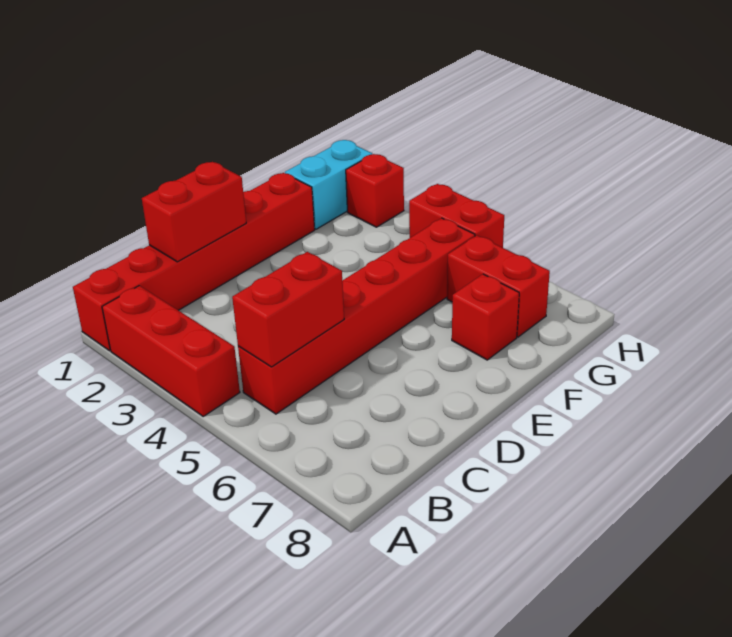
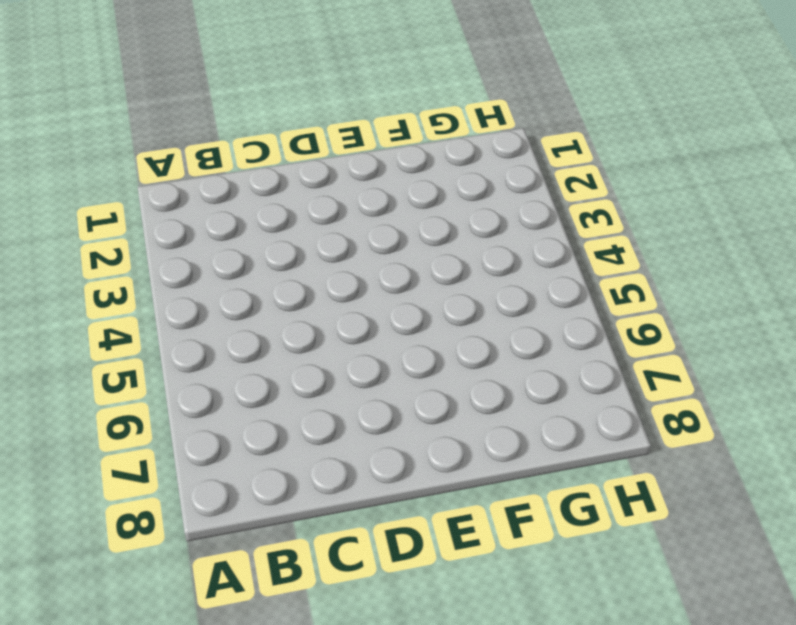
none -> red 1x6 brick [73,173,315,351]
none -> red 1x3 brick [102,286,240,416]

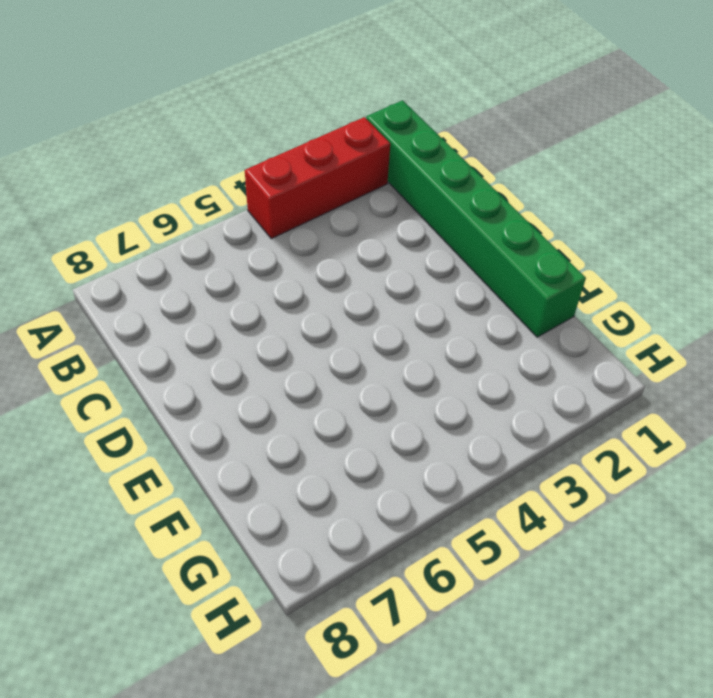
green 1x6 brick [366,100,586,337] -> red 1x6 brick [73,173,315,351]
none -> red 1x6 brick [238,218,475,414]
none -> red 1x1 brick [452,274,519,360]

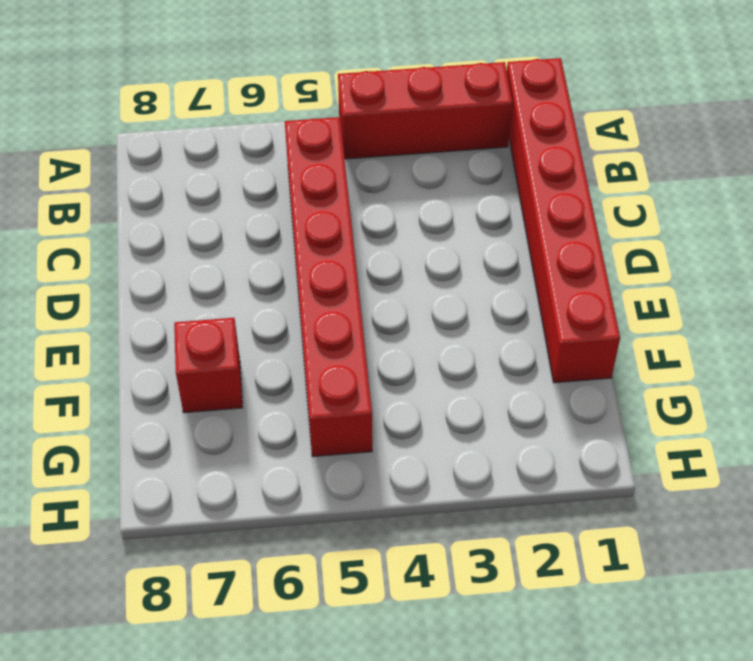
none -> cyan 1x2 brick [285,140,372,229]
none -> red 1x2 brick [447,235,550,337]

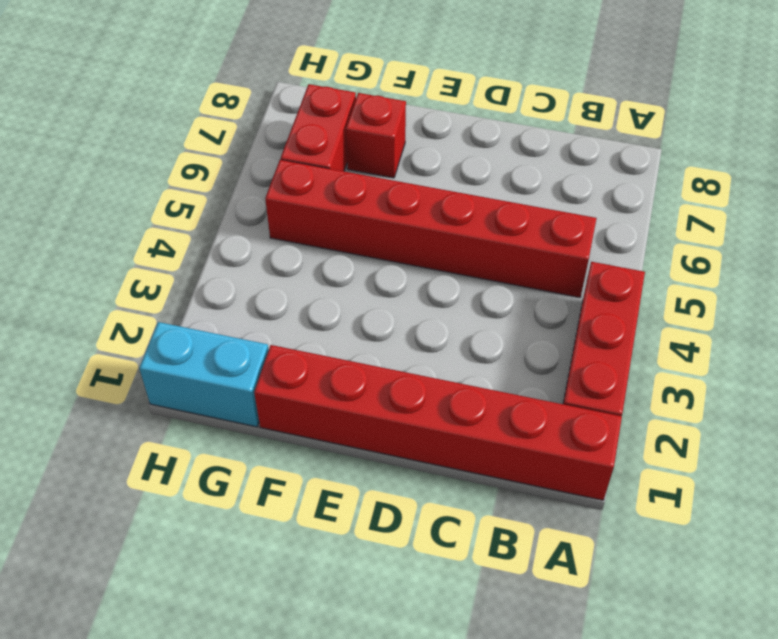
none -> red 1x1 brick [346,154,404,227]
none -> red 1x2 brick [409,184,504,248]

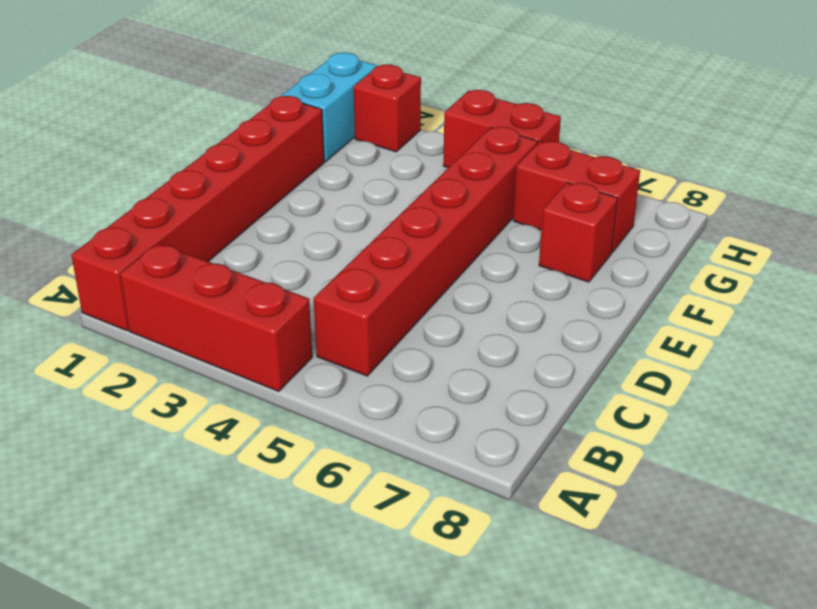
none -> red 1x2 brick [232,252,344,367]
none -> red 1x2 brick [142,162,246,262]

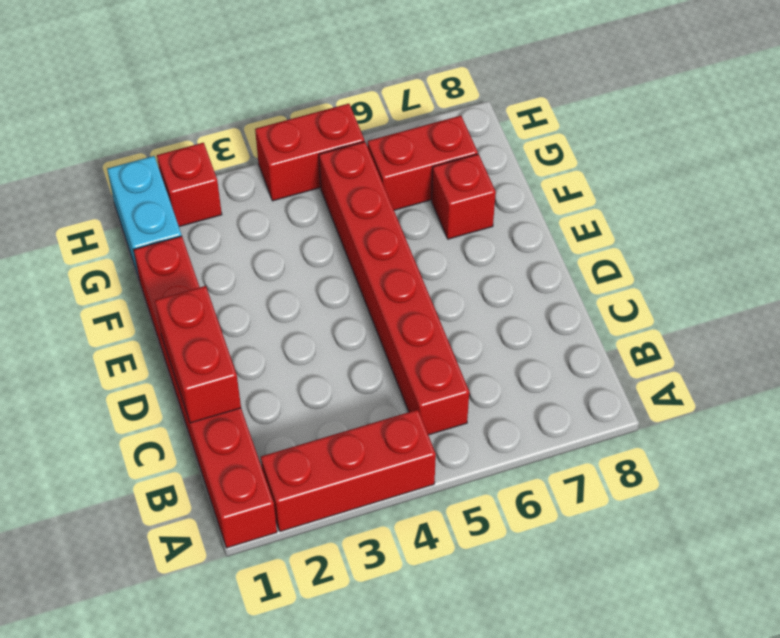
none -> red 1x2 brick [232,252,344,367]

